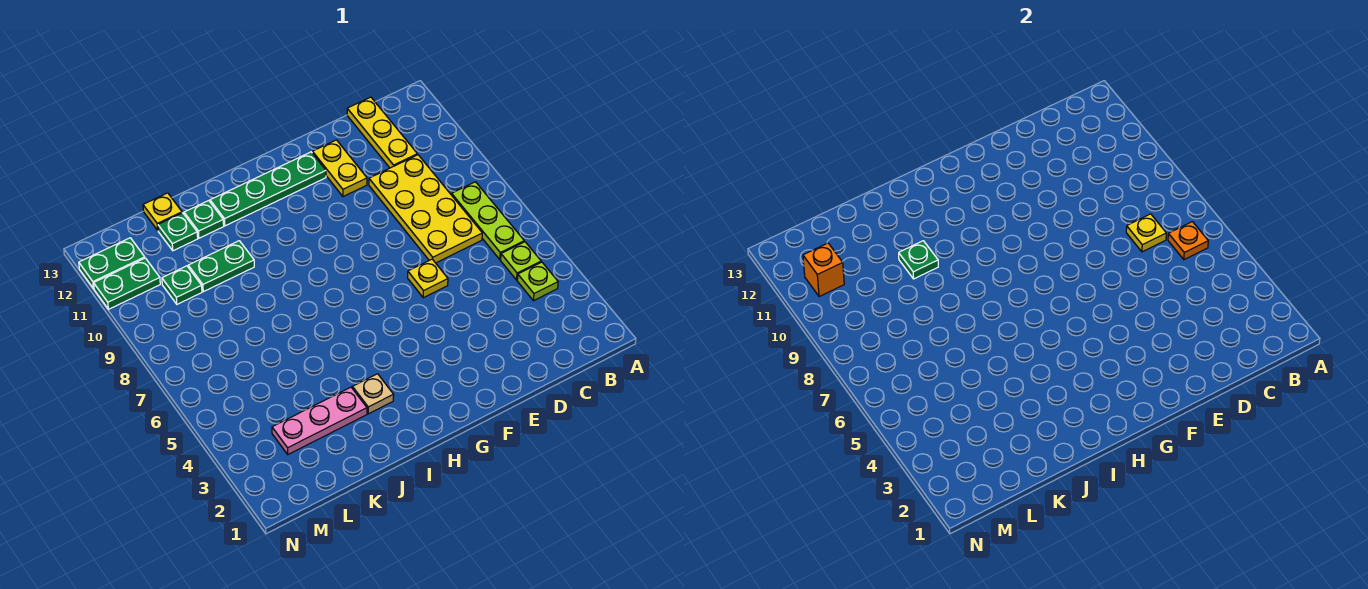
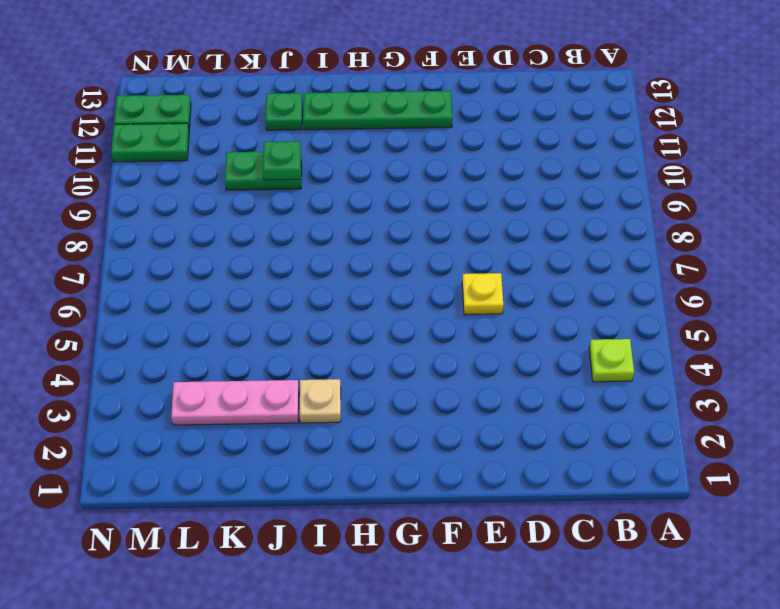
none -> lime 1x1 plate [501,242,541,280]
none -> lime 1x3 plate [452,182,524,260]
none -> yellow 2x4 plate [369,155,482,263]

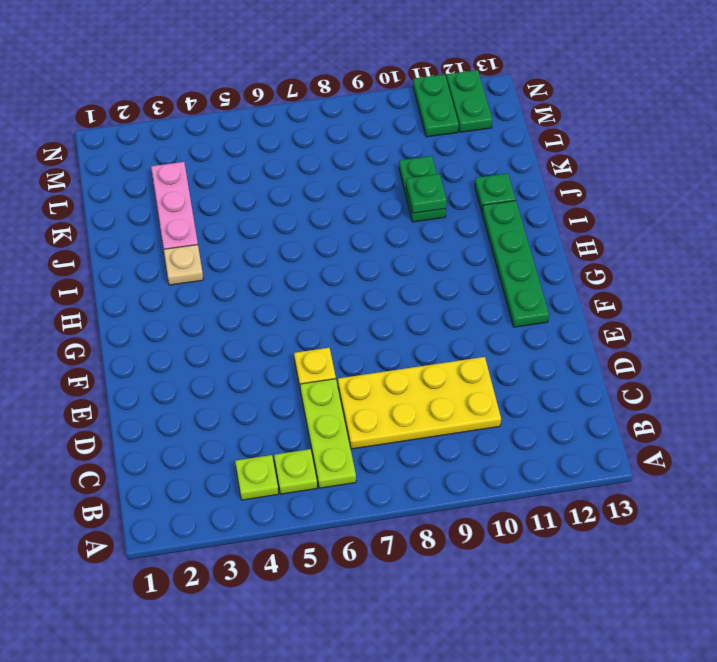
lime 1x3 plate [300,379,356,488] -> lime 1x3 plate turned to [452,182,524,260]
none -> yellow 1x3 plate [347,97,417,168]
none -> yellow 1x2 plate [312,140,367,197]
none -> green 1x1 plate [158,213,198,251]

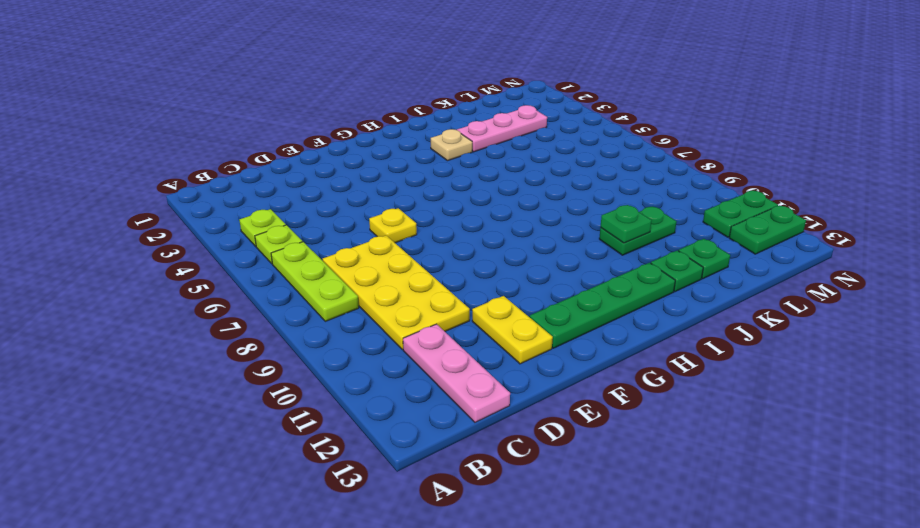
pink 1x3 plate [403,324,510,422] -> yellow 1x3 plate [347,97,417,168]
none -> yellow 1x1 plate [143,193,182,230]
none -> green 1x1 plate [162,266,202,304]
none -> orange 1x1 plate [1168,222,1208,260]

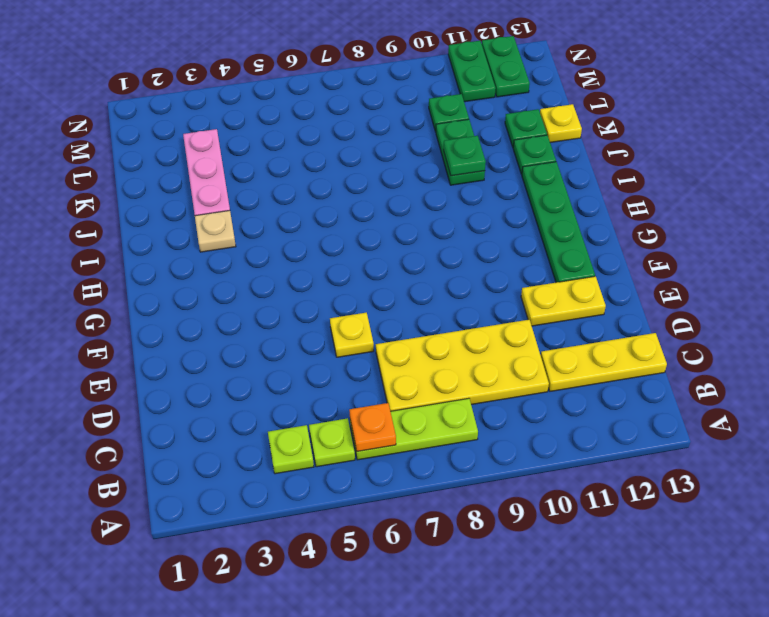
none -> yellow 1x1 plate [1126,214,1166,252]
none -> orange 1x1 brick [803,243,844,297]

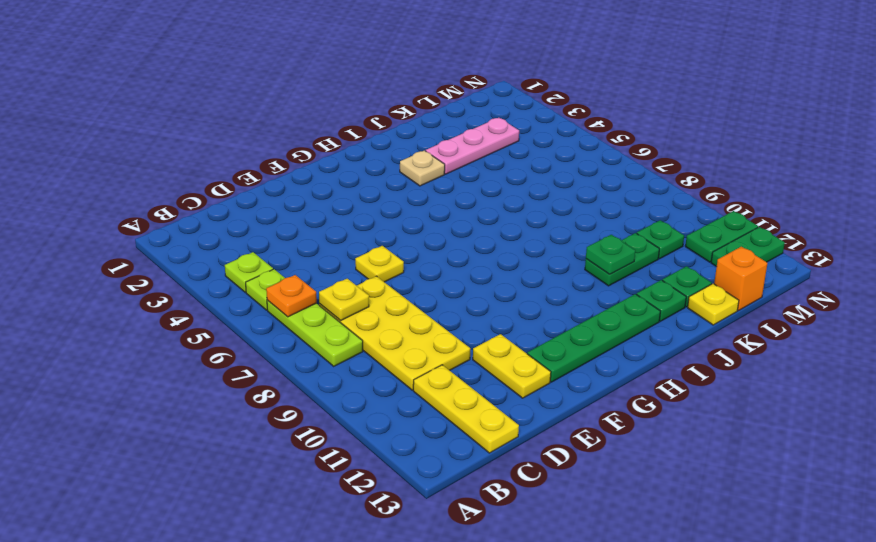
orange 1x1 brick [714,247,767,311] -> orange 1x1 brick moved to [803,243,844,297]

